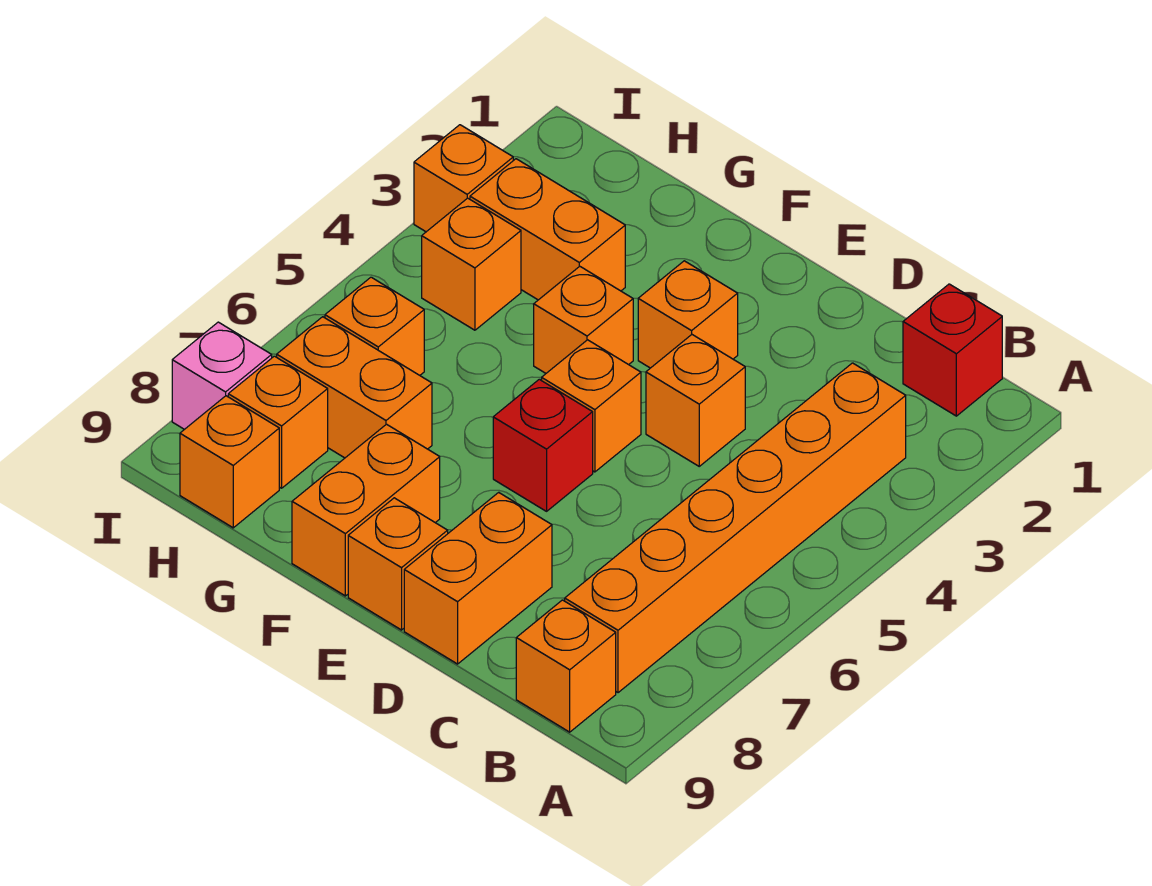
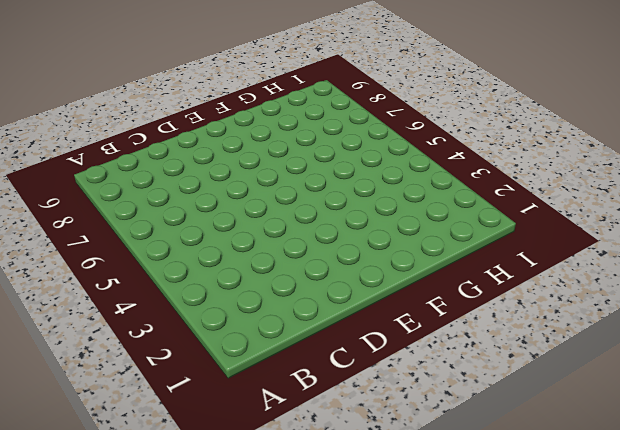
none -> red 1x1 brick [903,284,1002,416]
none -> orange 1x6 brick [565,363,906,693]
none -> orange 1x1 brick [516,600,616,732]

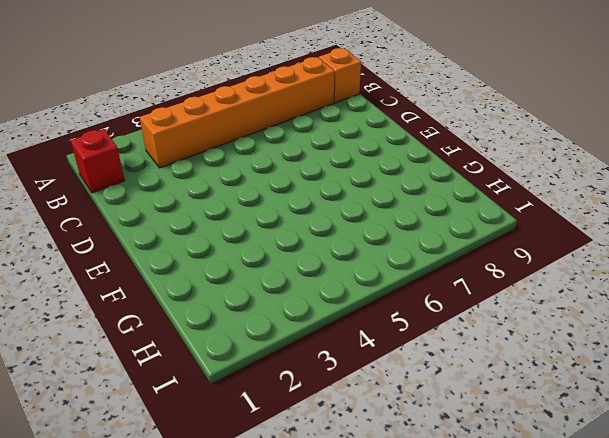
none -> orange 1x1 brick [646,335,745,466]
none -> orange 1x2 brick [404,492,552,664]
none -> orange 1x1 brick [638,261,738,368]

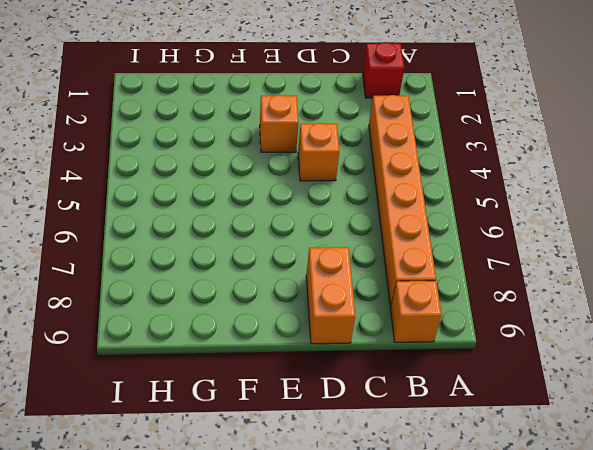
none -> orange 1x1 brick [542,340,641,472]
none -> red 1x1 brick [493,379,593,511]
none -> orange 1x1 brick [348,498,448,630]

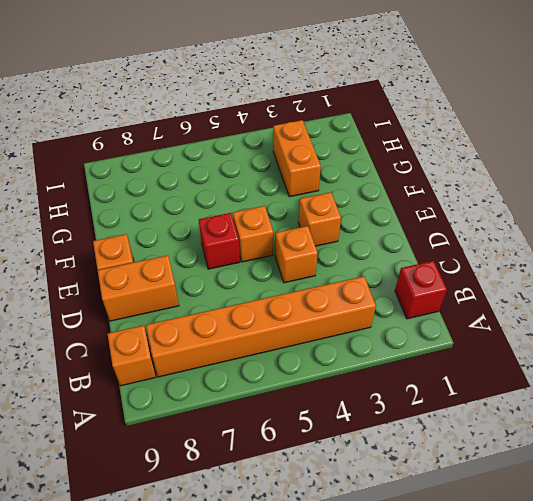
none -> orange 1x1 brick [534,266,633,373]
none -> orange 1x2 brick [292,424,440,596]
none -> orange 1x2 brick [277,317,432,458]

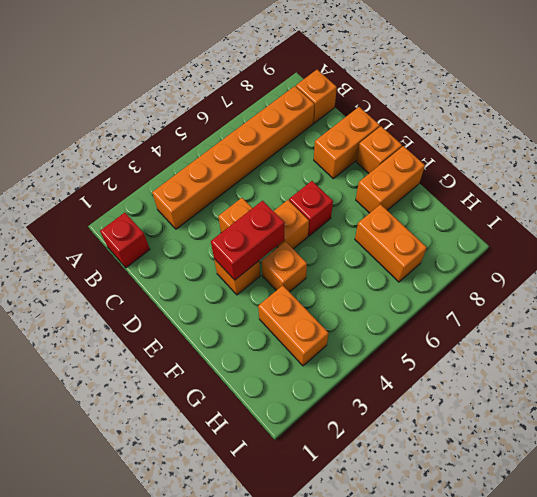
red 1x2 brick [211,201,285,280] -> none
none -> orange 1x1 brick [422,198,521,330]
none -> orange 1x1 brick [325,277,424,375]
none -> orange 1x1 brick [228,356,328,488]

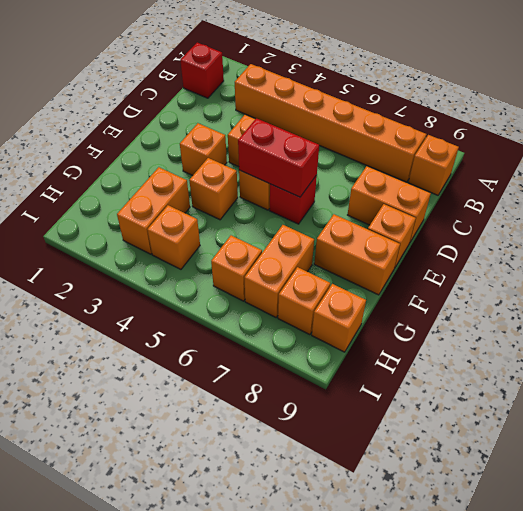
red 1x2 brick [238,118,319,197] -> none
none -> orange 1x1 brick [414,125,513,232]
none -> pink 1x1 brick [172,322,272,429]

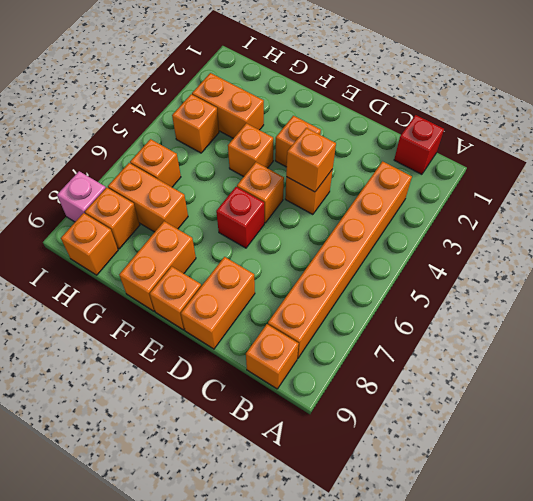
orange 1x1 brick [286,128,336,192] -> orange 1x1 brick moved to [414,125,513,232]

